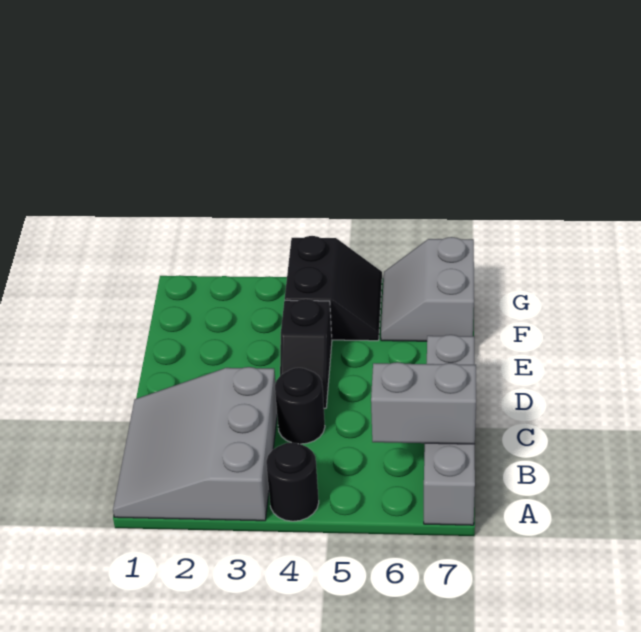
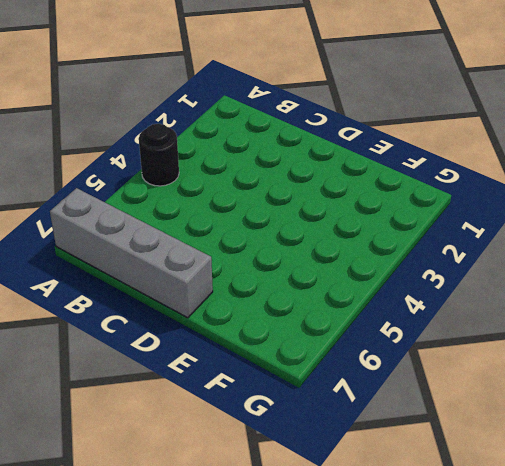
none -> grey 3x3 slope [113,367,277,521]
none -> black 1x1 round brick [275,368,325,444]

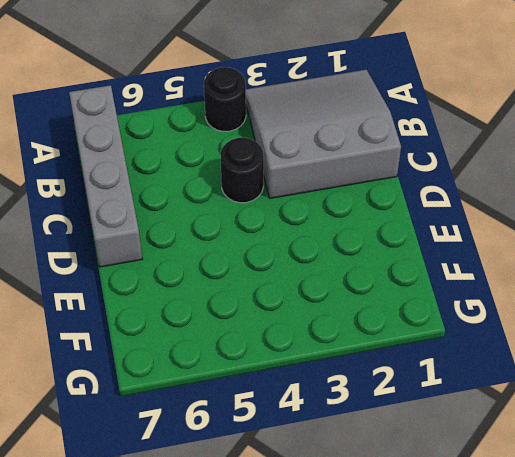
grey 3x3 slope [246,70,401,198] -> grey 3x3 slope turned to [113,367,277,521]
none -> black 1x2 slope [280,299,332,408]
none -> black 2x2 slope [285,236,382,341]

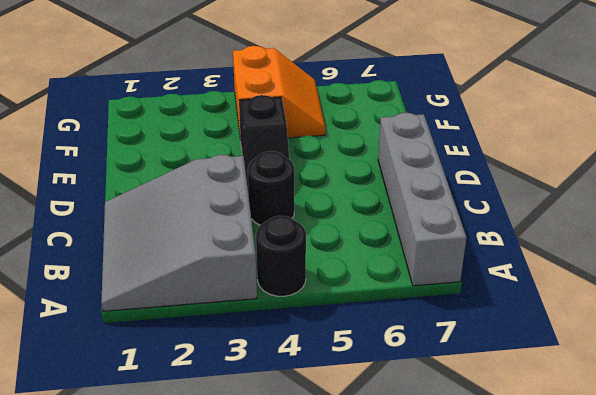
orange 2x2 slope [233,46,325,140] -> black 2x2 slope [285,236,382,341]
none -> grey 2x2 slope [381,237,474,341]
none -> grey 1x2 brick [371,362,476,444]

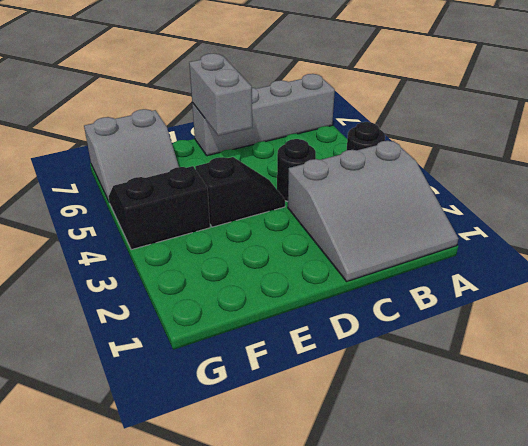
grey 1x2 brick [189,53,252,136] -> grey 1x2 brick moved to [371,362,476,444]

